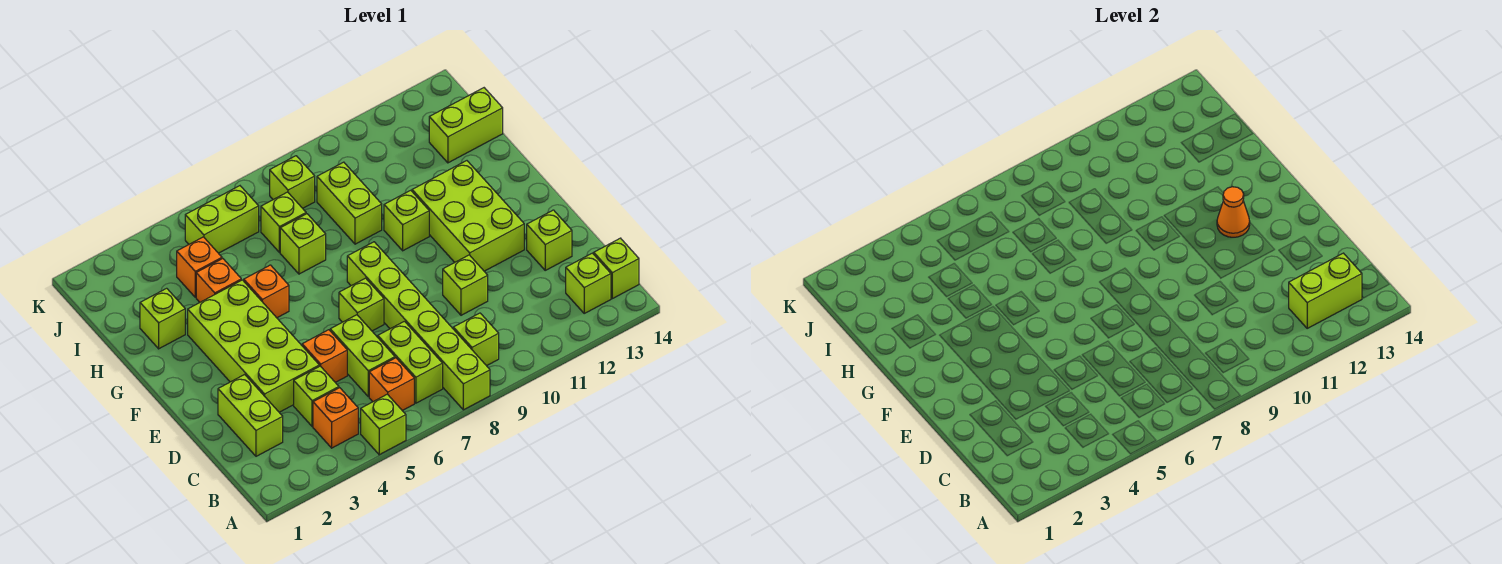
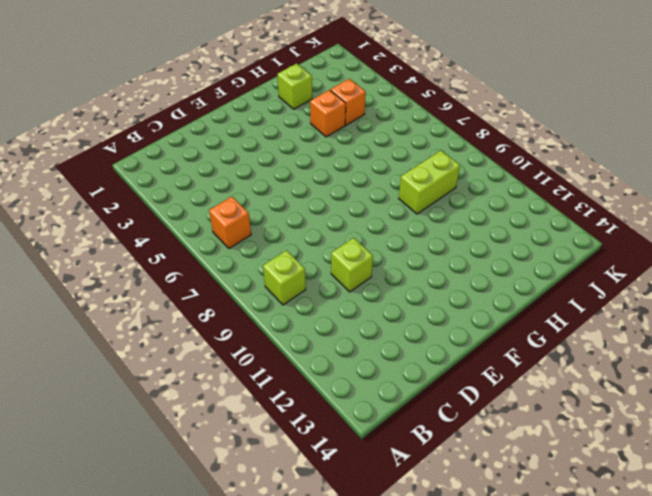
none -> lime 1x1 brick [361,394,406,455]
none -> lime 1x6 brick [347,242,490,410]
none -> orange 1x1 brick [313,388,358,448]
none -> lime 1x2 brick [378,321,443,403]

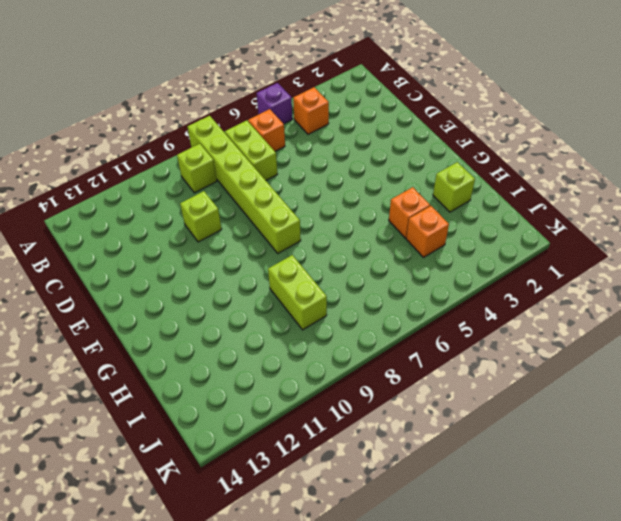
purple 1x1 brick [257,83,292,124] -> lime 1x1 brick [361,394,406,455]
none -> lime 1x1 brick [566,253,611,313]
none -> lime 1x1 brick [594,238,639,299]
none -> lime 1x2 brick [218,375,283,456]
none -> lime 1x1 brick [294,366,339,427]

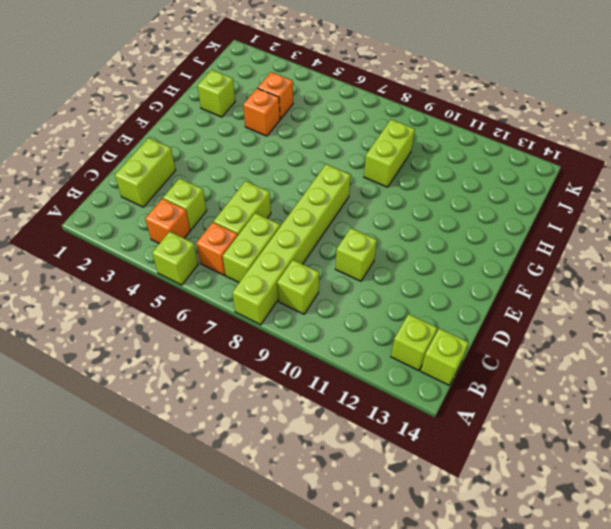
none -> lime 2x4 brick [188,280,319,412]
none -> orange 1x1 brick [302,330,347,382]
none -> lime 1x1 brick [527,210,572,270]
none -> lime 1x1 brick [339,278,384,331]

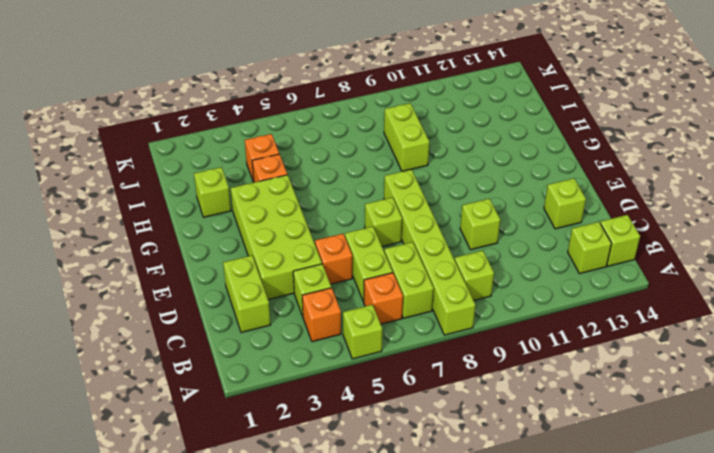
none -> lime 2x3 brick [412,161,524,271]
none -> orange 1x1 brick [244,265,289,318]
none -> lime 1x1 brick [384,190,429,251]
none -> lime 1x1 brick [280,214,326,274]

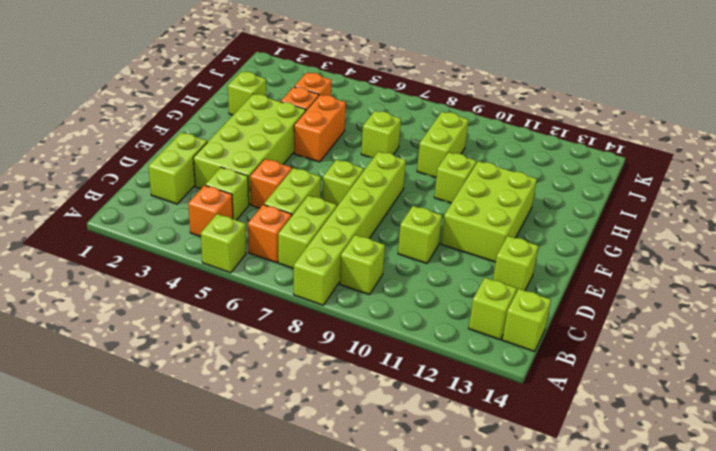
orange 1x2 brick [294,95,346,162] -> orange 1x1 brick [244,265,289,318]
none -> lime 1x1 brick [261,192,306,253]
none -> lime 1x2 brick [429,88,503,163]
none -> lime 1x2 brick [185,186,259,253]
none -> lime 1x1 brick [270,156,315,208]

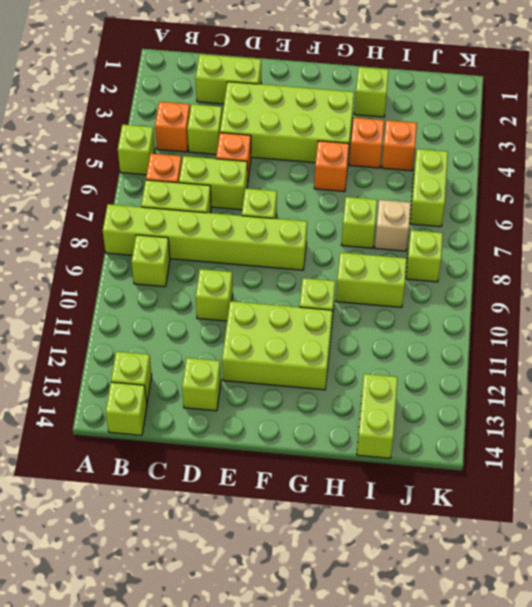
tan 1x1 brick [375,200,411,251] -> lime 1x1 brick [261,192,306,253]
none -> lime 1x2 brick [1289,253,1362,328]
none -> orange 1x1 cone [1217,187,1250,237]

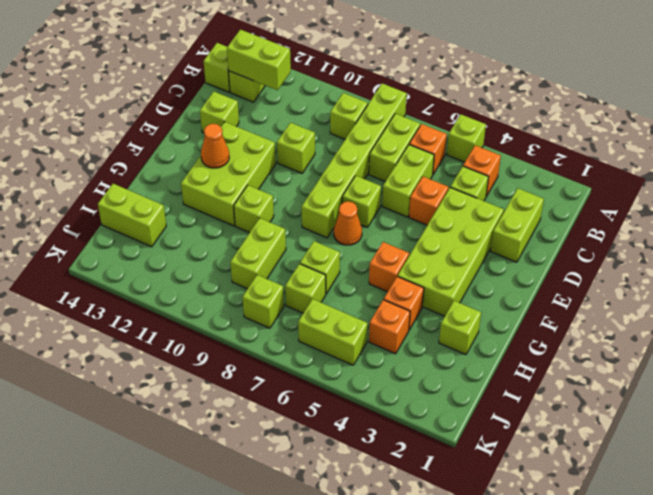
orange 1x1 cone [334,201,362,245] -> none

